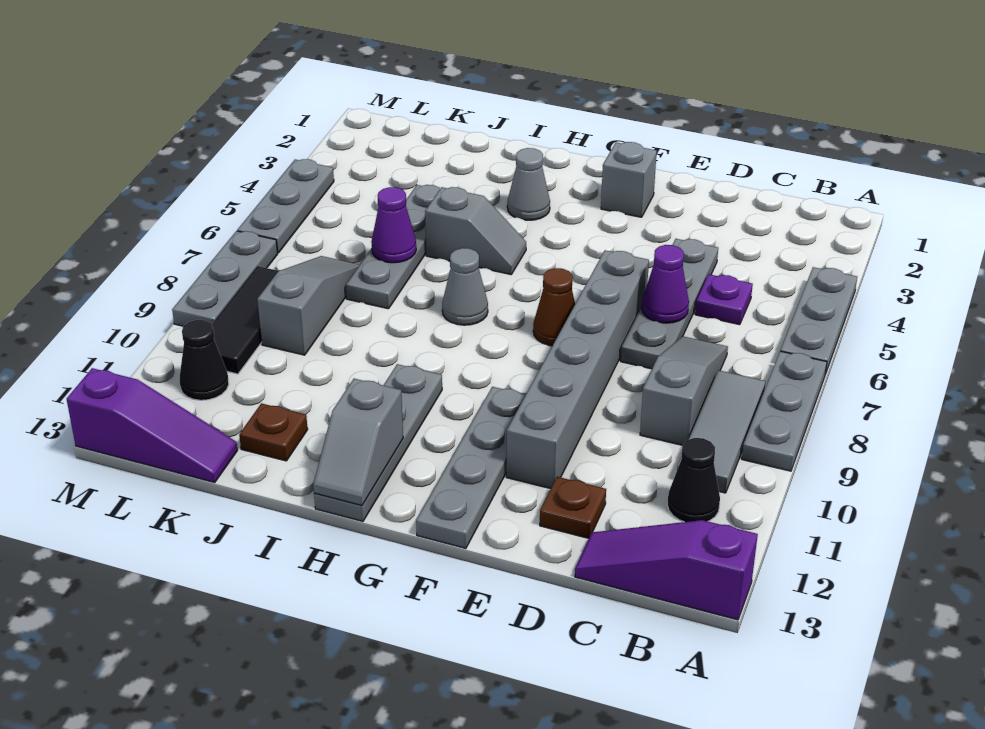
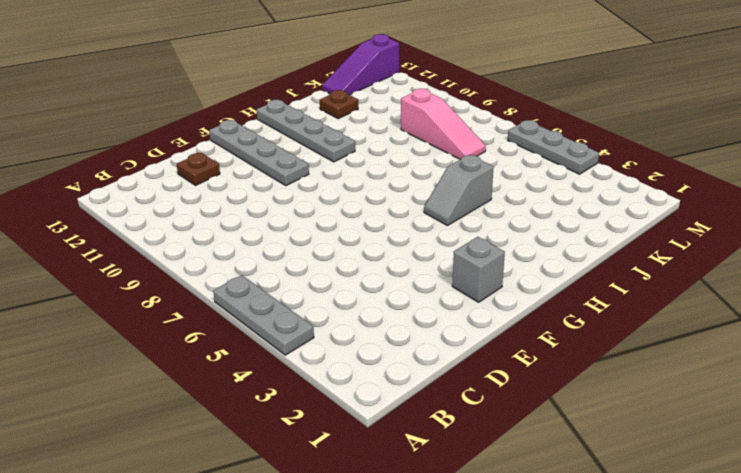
pink 1x3 slope [401,89,486,160] -> grey 1x3 slope [257,256,360,355]
none -> grey 1x3 plate [742,351,827,471]
none -> purple 1x3 slope [575,520,758,620]
none -> grey 1x3 tile [677,370,765,493]

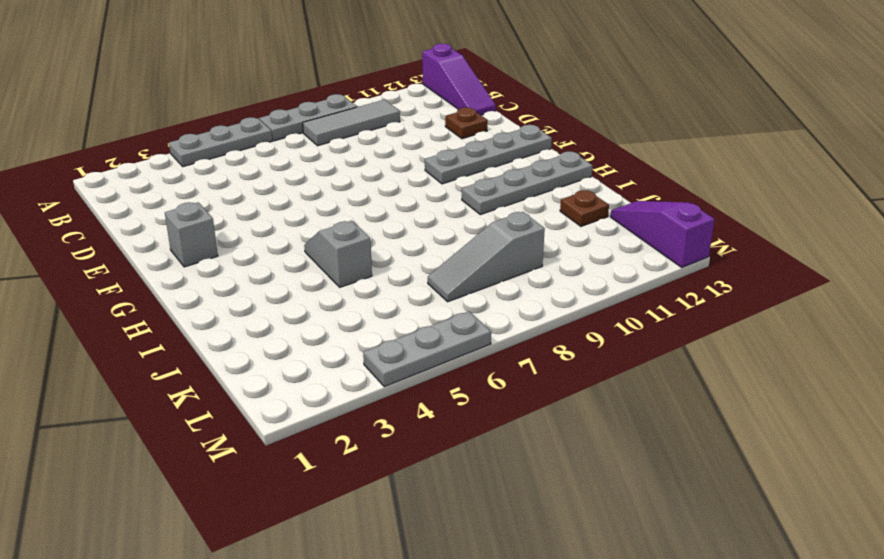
none -> black 1x1 cone [667,438,720,522]
none -> purple 1x1 plate [695,274,753,325]
none -> grey 1x3 slope [640,336,728,445]

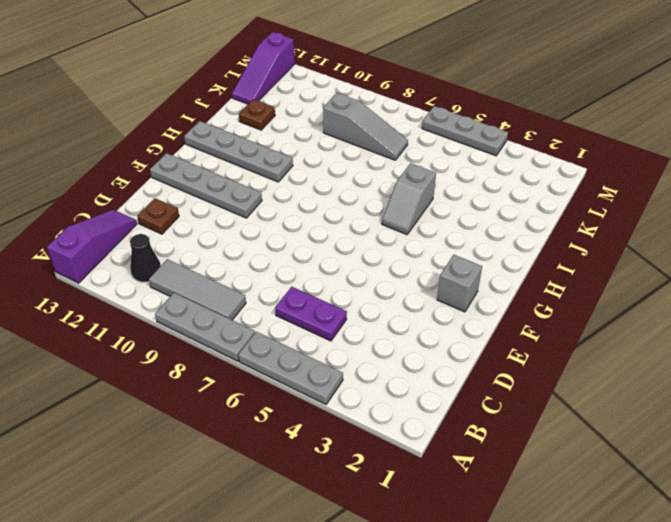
purple 1x2 plate [275,287,347,341] -> purple 1x1 plate [695,274,753,325]
none -> grey 1x3 slope [640,336,728,445]
none -> grey 1x4 plate [621,239,718,369]
none -> grey 1x6 brick [506,250,649,489]

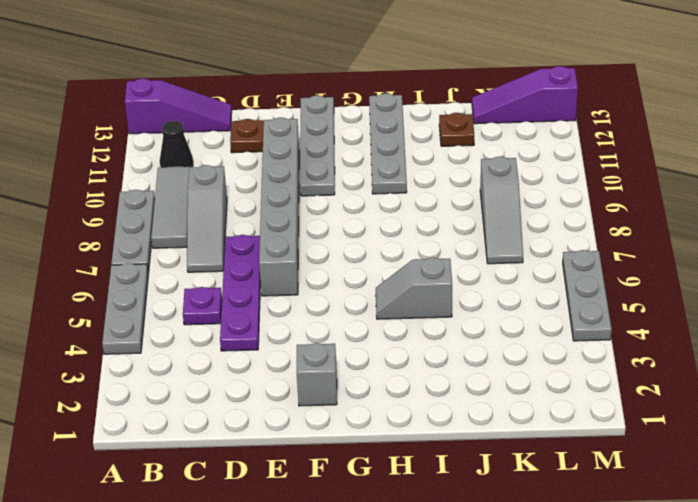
purple 1x4 plate [220,235,260,351] -> grey 1x4 plate [621,239,718,369]
none -> brown 1x1 cone [533,268,575,346]
none -> grey 1x1 cone [507,148,550,220]
none -> grey 1x1 cone [442,248,488,325]

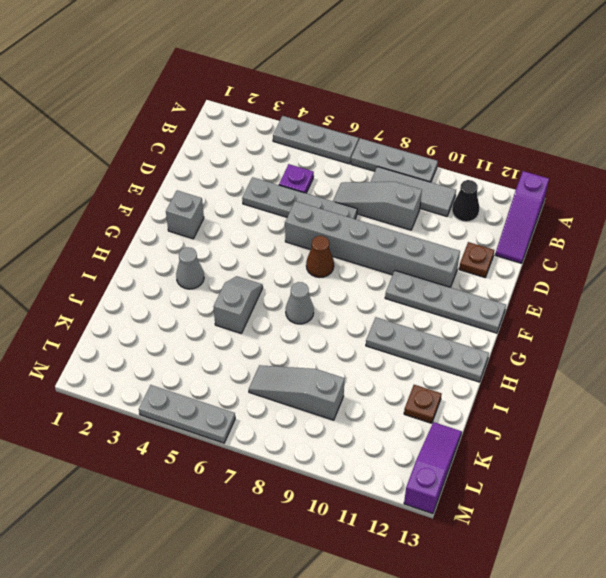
none -> grey 1x4 plate [346,185,440,309]
none -> black 1x3 tile [212,266,278,374]
none -> black 1x1 cone [180,320,229,400]

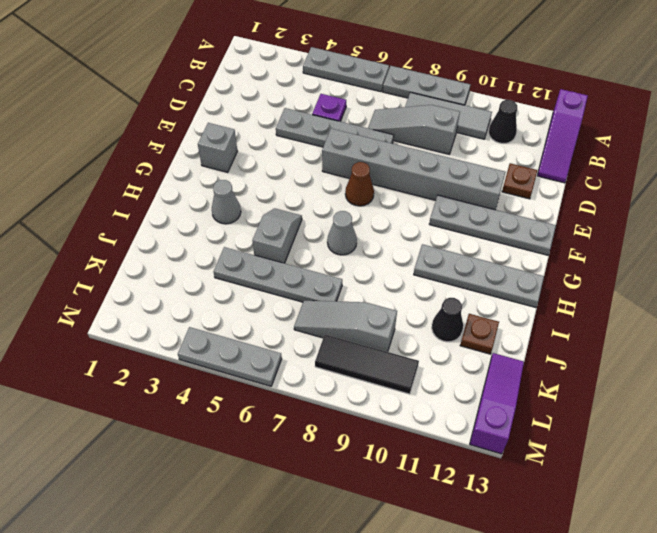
black 1x1 cone [432,298,463,342] -> black 1x1 cone moved to [180,320,229,400]
none -> grey 1x3 plate [172,231,277,326]
none -> purple 1x1 cone [642,245,689,323]
none -> grey 1x2 slope [313,379,403,505]

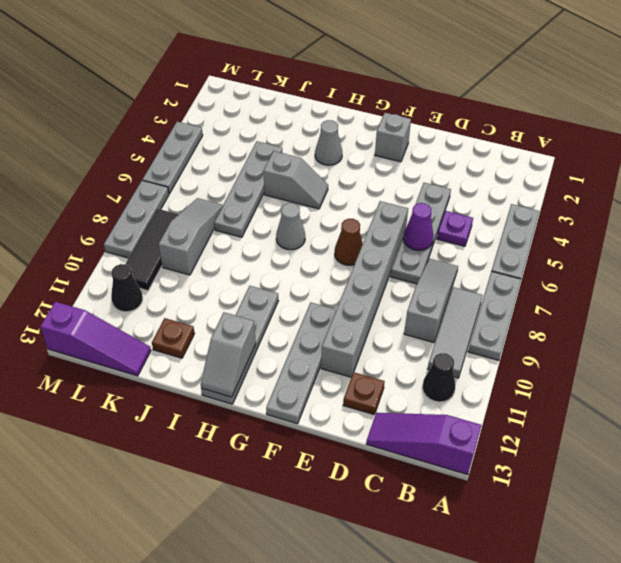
none -> purple 1x1 cone [371,187,416,263]

